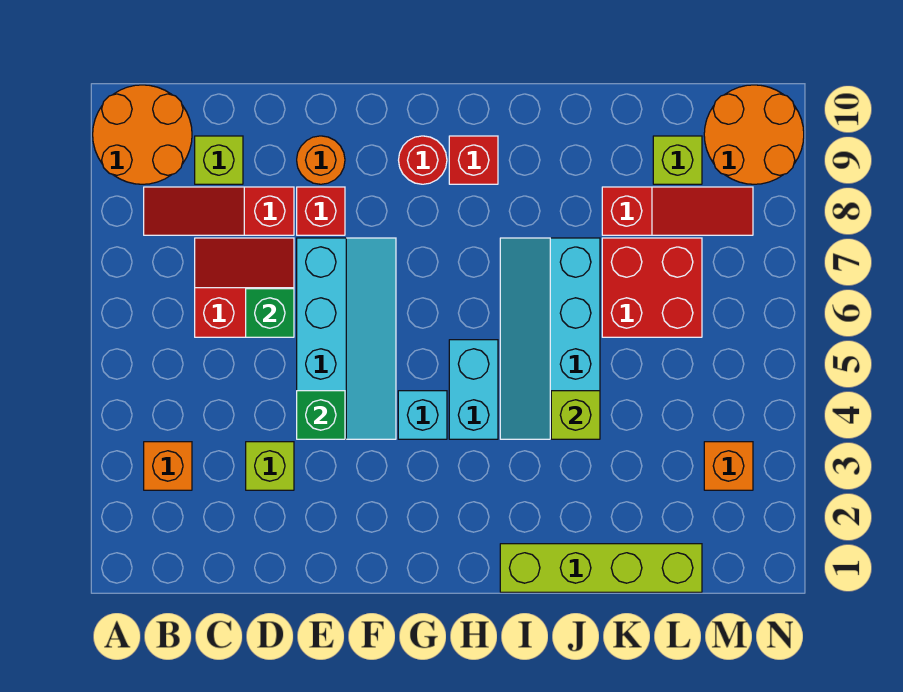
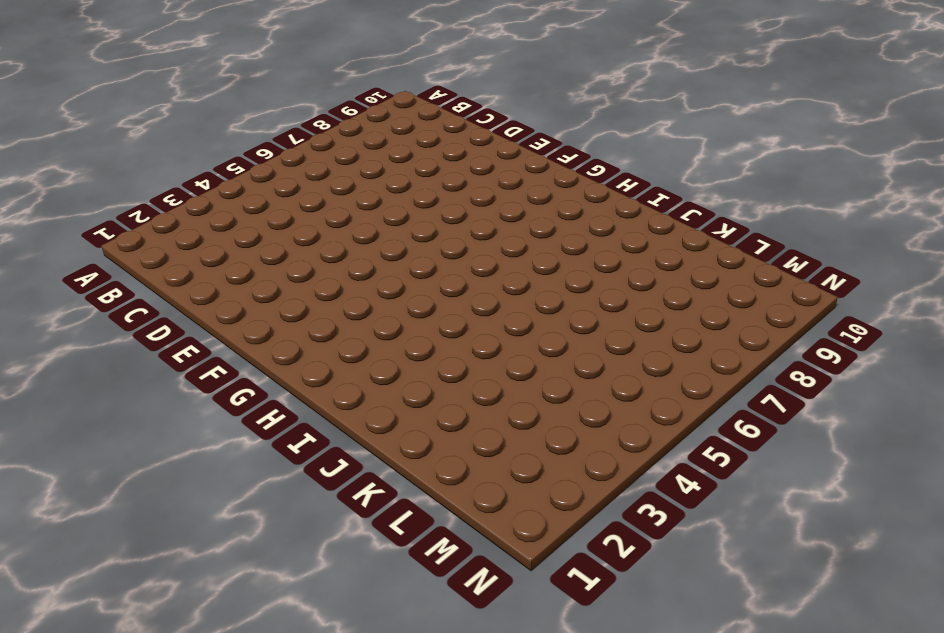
none -> orange 2x2 round brick [93,85,192,184]
none -> orange 1x1 brick [144,442,192,490]
none -> red 1x3 slope [144,187,294,235]

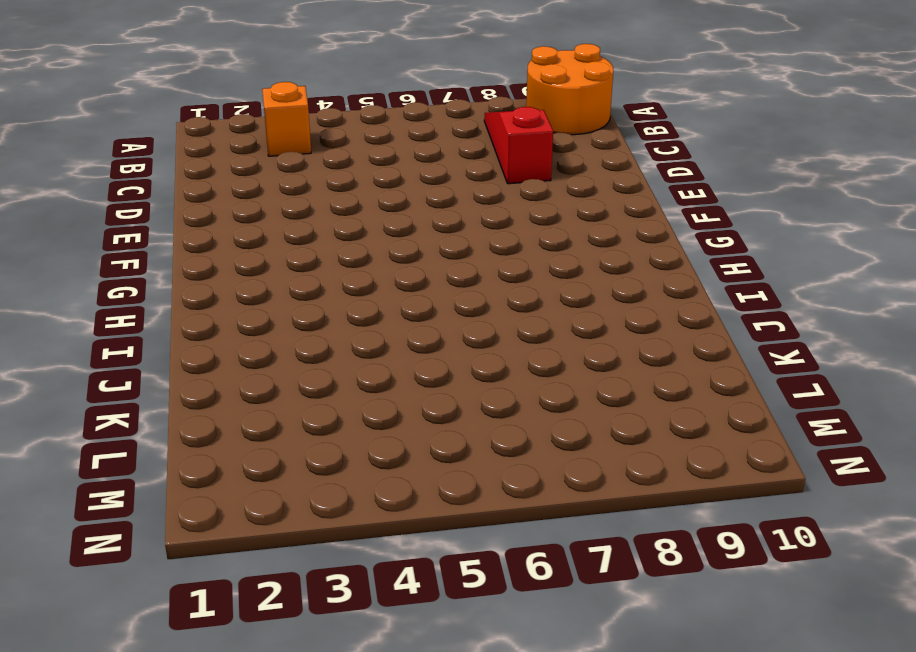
none -> red 2x2 slope [195,238,294,337]
none -> lime 1x1 brick [195,136,243,184]
none -> lime 1x1 brick [246,442,294,490]

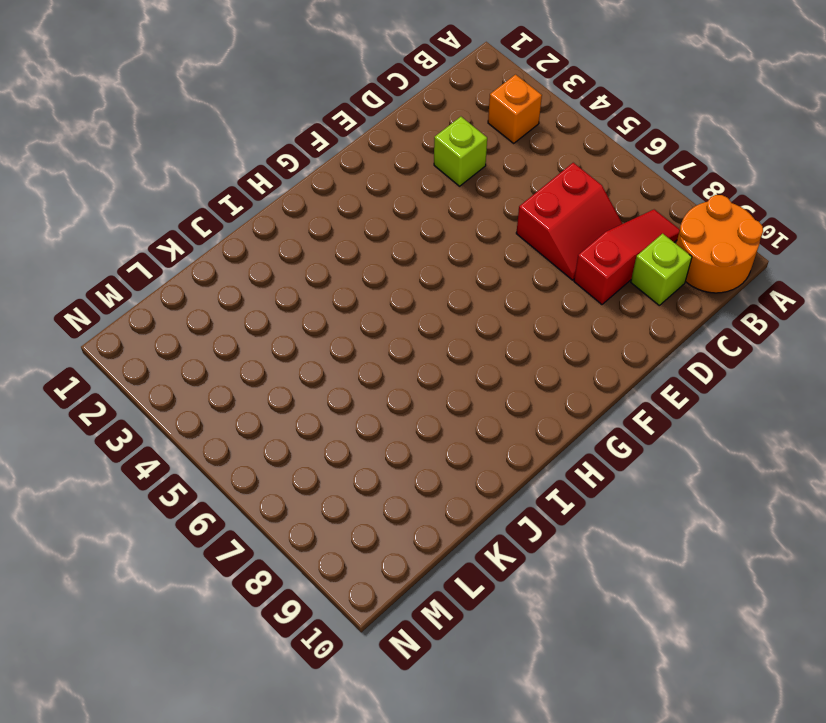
none -> cyan 2x4 slope [297,238,396,439]
none -> red 1x1 brick [297,187,345,235]
none -> orange 1x1 round brick [297,136,345,184]

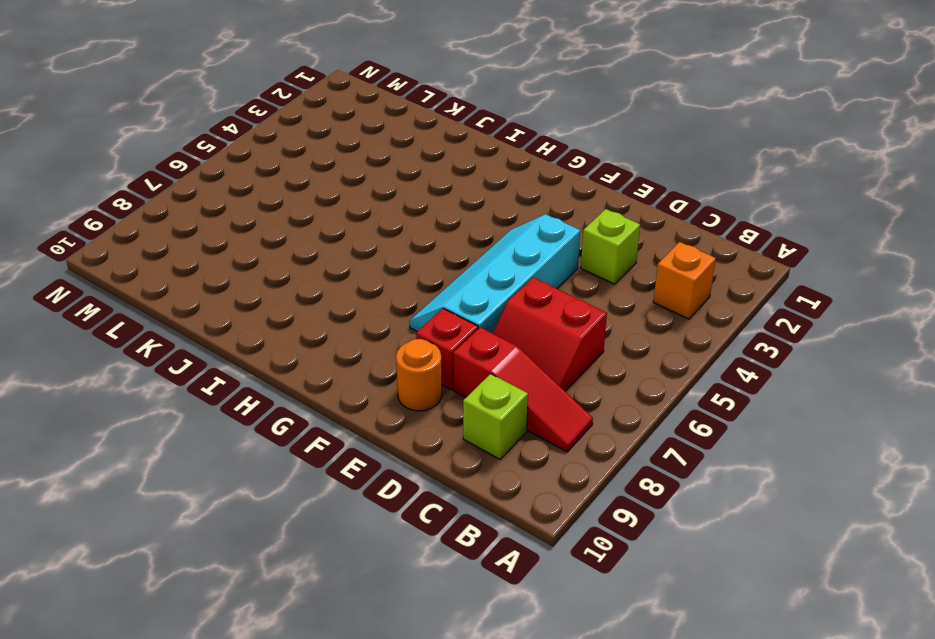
none -> orange 2x2 round brick [93,85,192,184]
none -> cyan 1x1 brick [398,391,447,439]
none -> red 1x1 round brick [399,136,447,184]

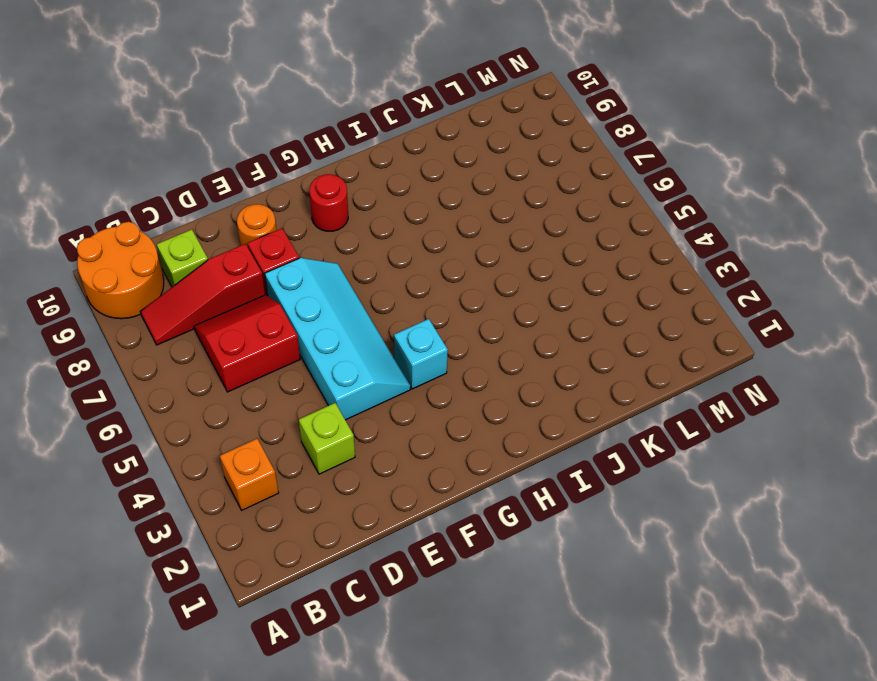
none -> cyan 1x2 brick [449,340,498,439]
none -> red 1x1 brick [449,136,498,184]
none -> lime 1x4 brick [500,544,702,592]

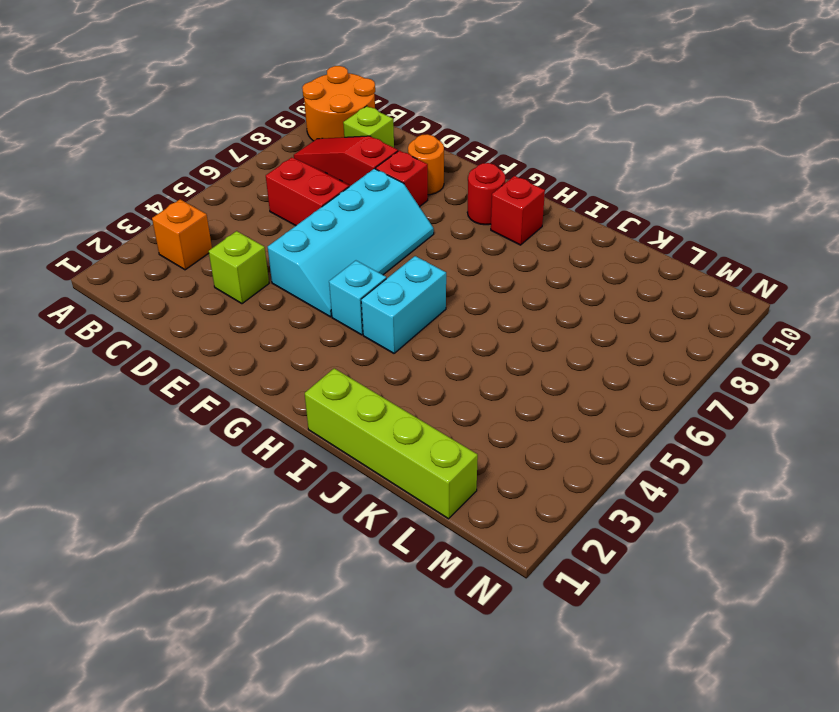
none -> cyan 2x4 slope [500,238,600,439]
none -> red 2x2 brick [602,238,702,337]
none -> red 1x3 slope [602,187,753,235]

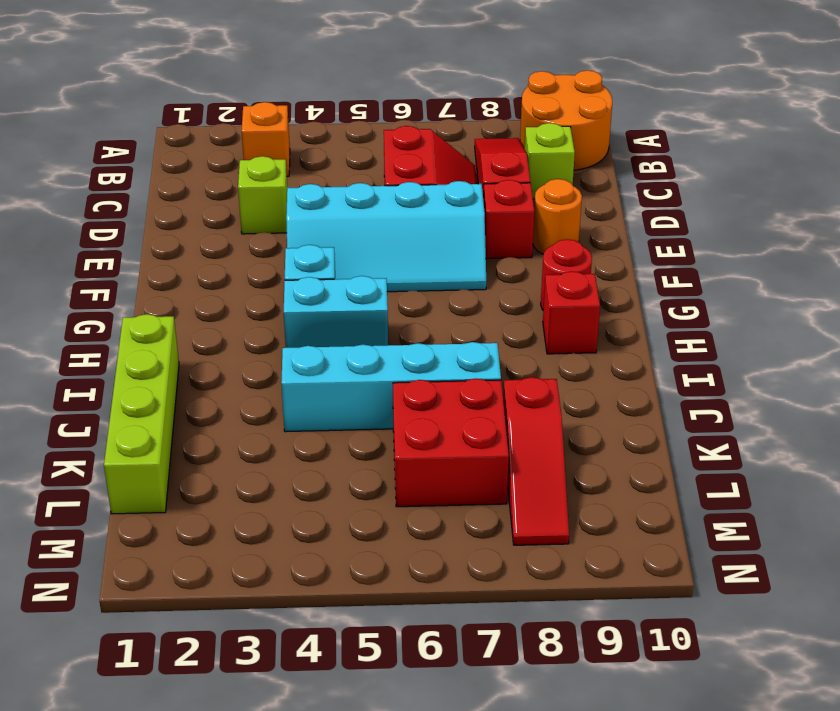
none -> lime 1x1 brick [653,136,702,184]
none -> orange 1x1 brick [704,442,753,490]
none -> orange 2x2 round brick [704,85,804,184]

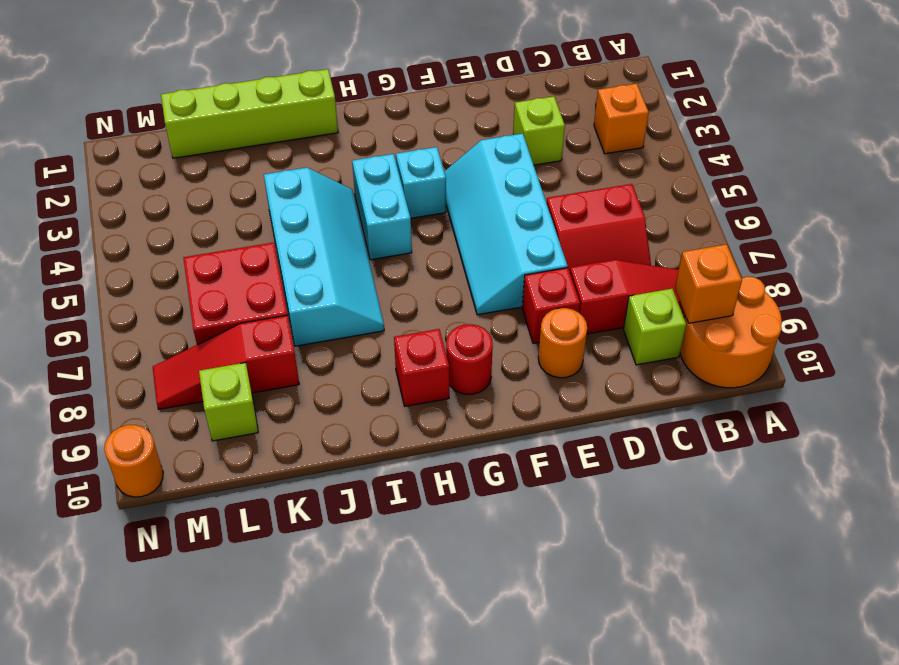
orange 1x1 brick [675,244,742,323] -> orange 1x1 brick moved to [704,442,753,490]
orange 1x1 round brick [104,425,163,497] -> orange 2x2 round brick [704,85,804,184]
none -> green 1x1 brick [246,289,294,337]
none -> green 1x1 brick [297,391,345,439]
none -> lime 1x1 brick [551,391,600,439]

